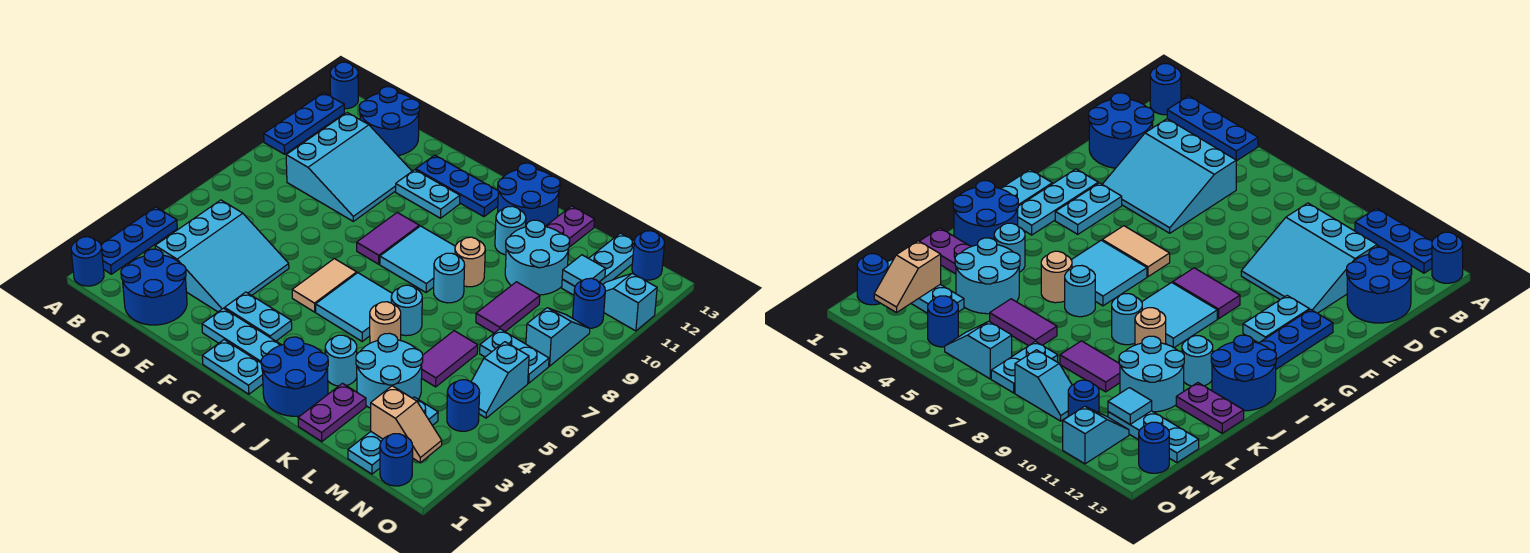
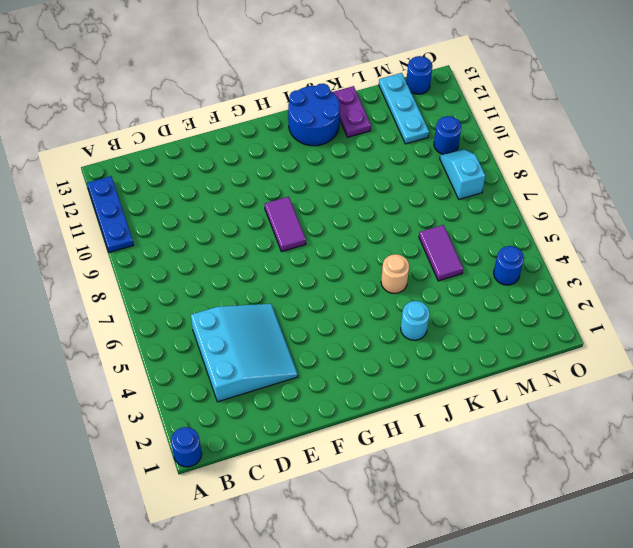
none -> blue 1x3 plate [101,207,177,274]
none -> blue 1x1 round brick [330,62,358,109]
none -> blue 2x2 round brick [121,249,187,325]
none -> cyan 3x3 slope [286,113,412,221]

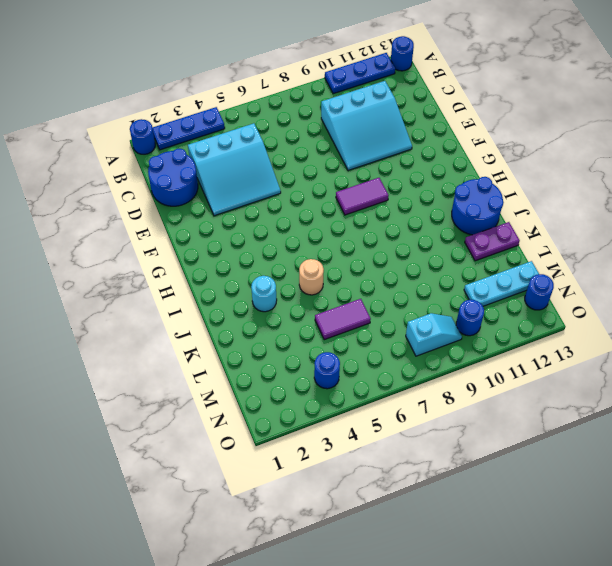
none -> blue 2x2 round brick [359,87,420,156]
none -> cyan 1x3 plate [202,308,281,363]
none -> cyan 1x2 plate [225,292,292,341]
none -> cyan 1x2 plate [396,170,460,218]

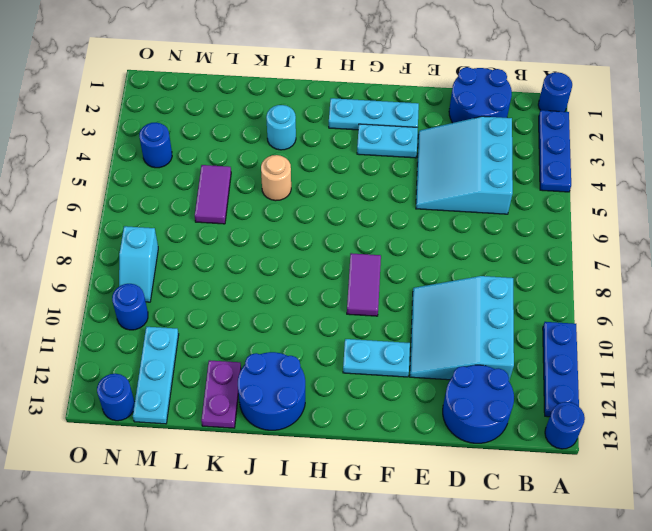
none -> blue 1x3 plate [416,155,498,217]
none -> cyan 1x2 plate [202,340,263,394]
none -> tan 1x2 tile [292,259,357,312]
none -> cyan 2x2 tile [316,273,392,341]

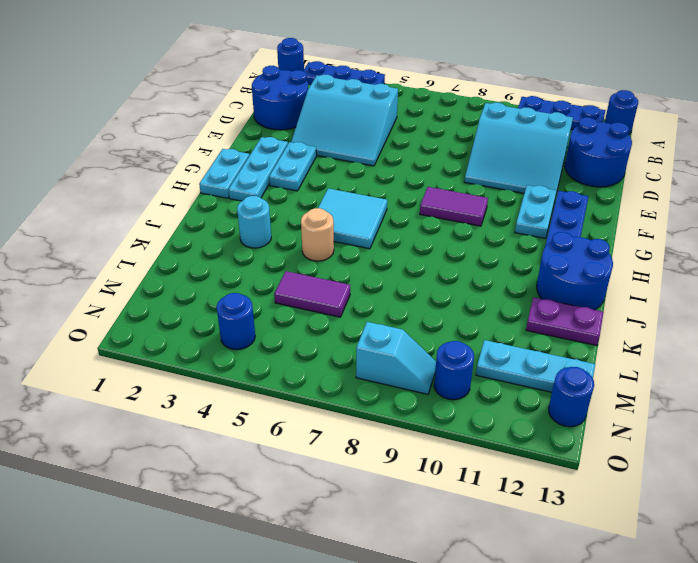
none -> tan 1x2 tile [292,259,357,312]
none -> cyan 2x2 tile [380,226,455,292]
none -> blue 2x2 round brick [261,337,328,416]
none -> cyan 1x1 round brick [391,285,422,336]

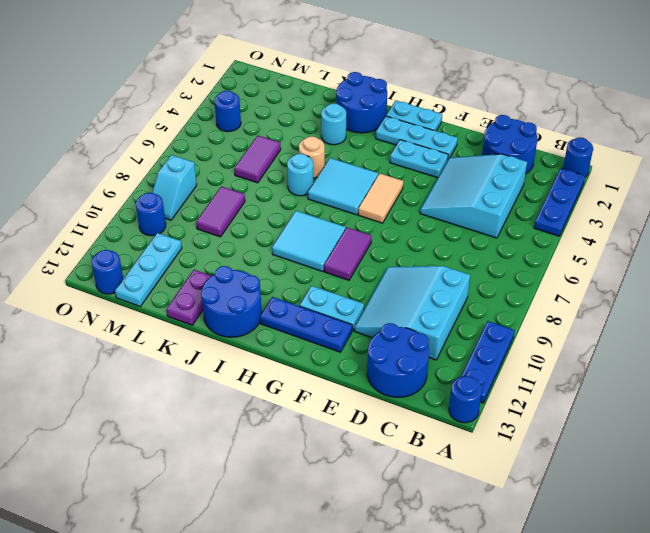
none -> cyan 1x1 round brick [434,253,465,303]
none -> tan 1x1 round brick [455,237,485,287]
none -> cyan 1x1 round brick [495,206,526,255]
none -> purple 1x2 plate [298,383,366,442]

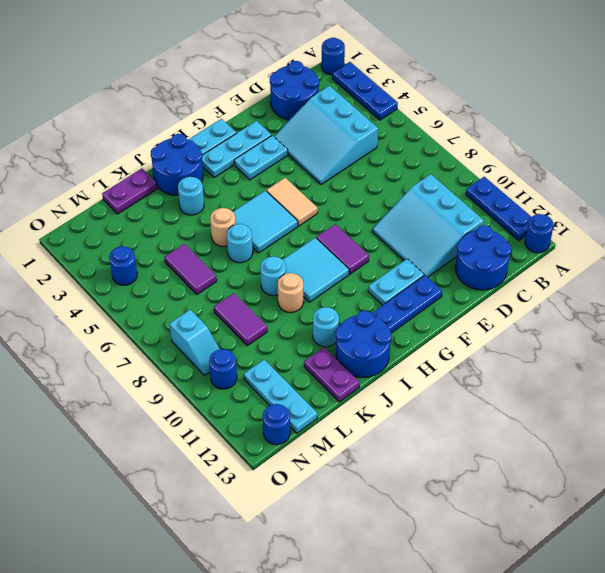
purple 1x2 plate [102,169,157,214] -> purple 1x2 plate turned to [298,383,366,442]
none -> cyan 2x2 round brick [356,333,423,408]
none -> cyan 2x2 round brick [505,220,570,295]
none -> cyan 1x3 plate [348,397,438,474]
none -> cyan 1x2 plate [480,329,549,383]

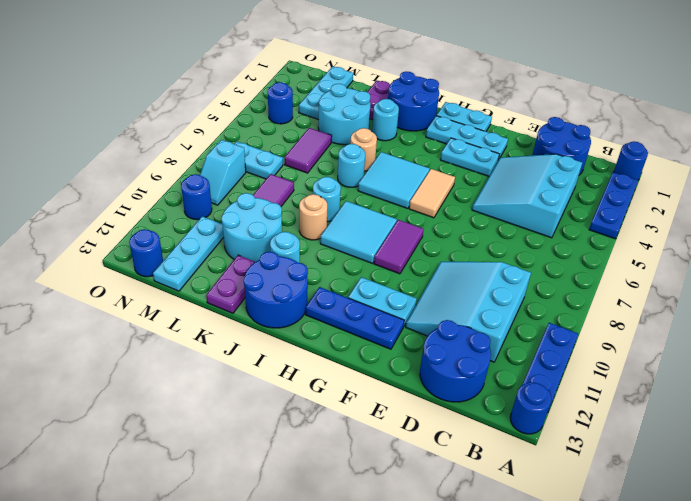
none -> blue 1x1 round brick [380,434,413,486]
none -> cyan 1x2 slope [471,342,529,418]
none -> cyan 1x2 slope [603,273,657,331]
none -> tan 1x2 slope [371,386,442,463]

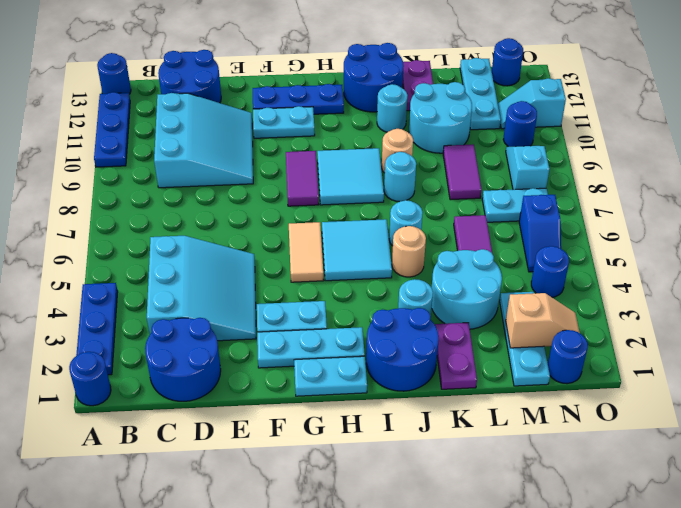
blue 1x2 slope [519,195,561,272] -> cyan 1x2 slope [471,342,529,418]
none -> cyan 1x1 tile [562,255,606,286]

